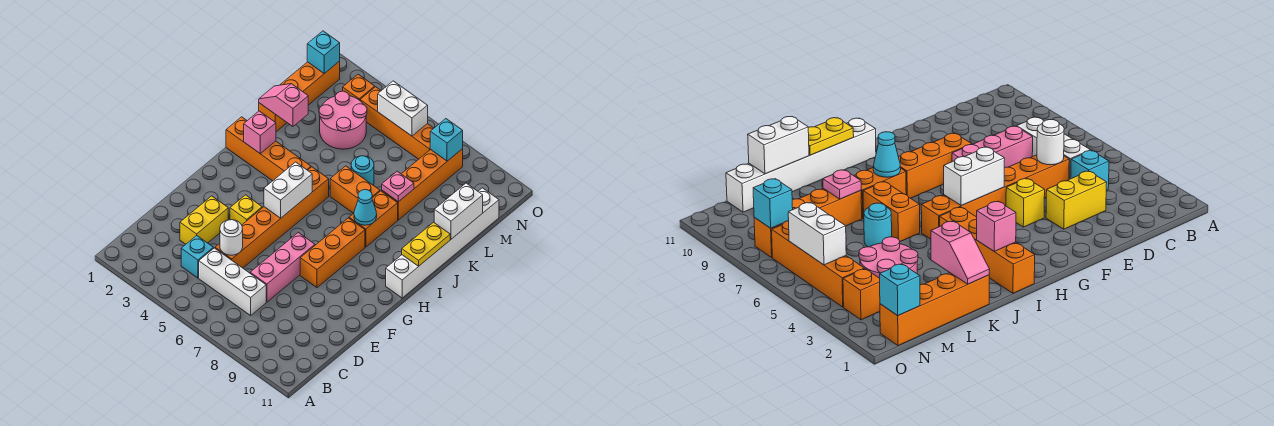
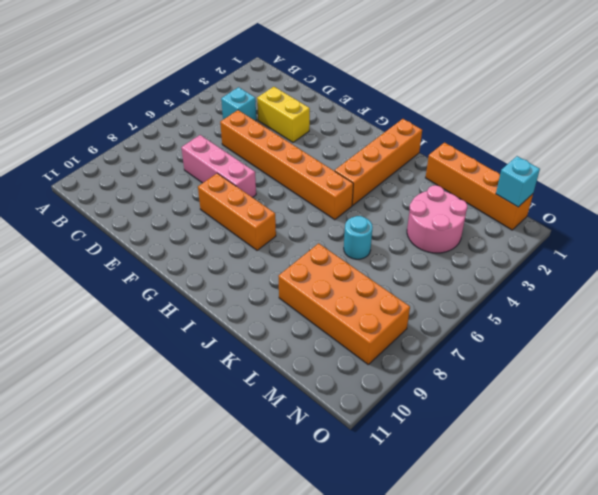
orange 2x4 brick [278,243,410,364] -> orange 1x4 brick [382,149,463,220]
none -> white 1x3 brick [199,248,266,315]
none -> yellow 1x1 brick [230,195,262,225]
none -> white 1x6 brick [386,188,499,298]

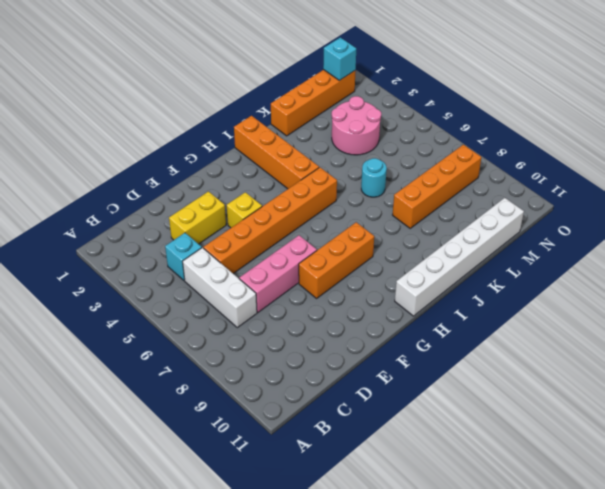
none -> orange 1x2 brick [349,191,398,247]
none -> orange 1x2 brick [330,166,380,213]
none -> orange 1x1 brick [343,74,375,100]

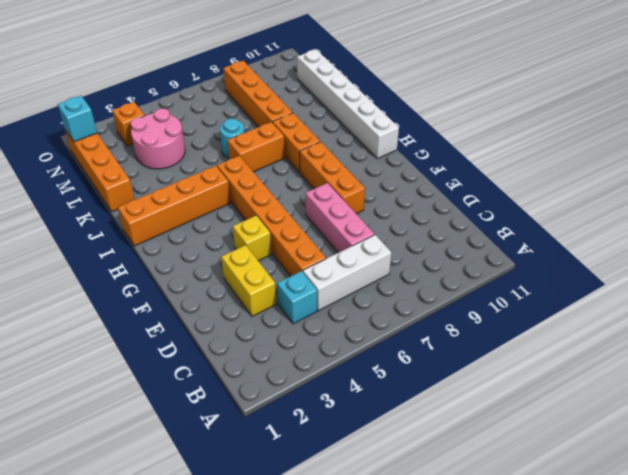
none -> orange 1x4 brick [360,87,434,159]
none -> white 1x1 round brick [220,220,243,255]
none -> white 1x2 brick [264,162,312,218]

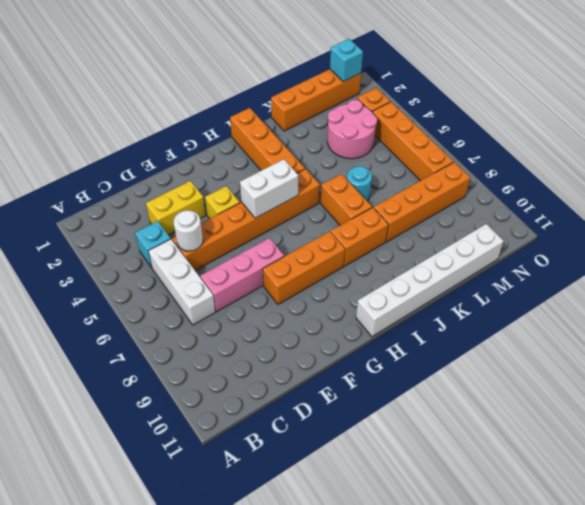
none -> pink 1x1 brick [244,111,276,154]
none -> cyan 1x1 cone [354,190,377,225]
none -> yellow 1x2 plate [402,222,450,266]

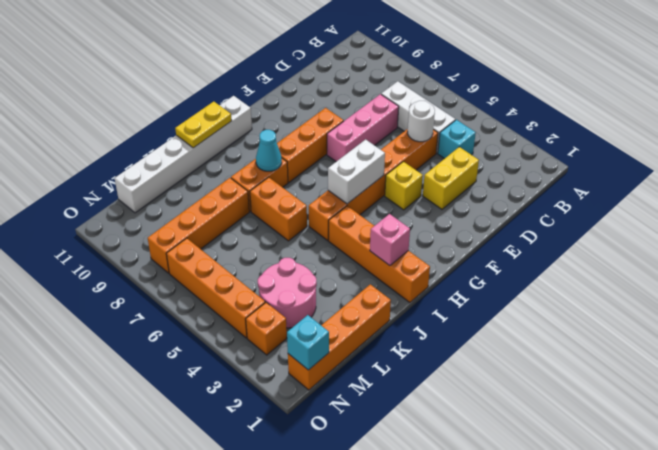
none -> cyan 1x1 round brick [351,156,374,185]
none -> pink 1x2 slope [259,84,308,126]
none -> pink 1x1 plate [382,171,414,202]

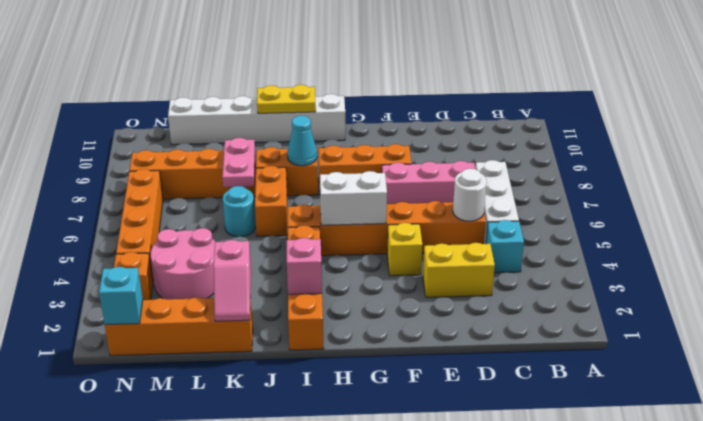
pink 1x2 plate [222,138,255,187] -> pink 1x1 plate [382,171,414,202]
none -> white 1x2 brick [434,183,483,239]
none -> white 1x2 brick [378,81,428,136]
none -> cyan 1x1 brick [430,119,463,161]

